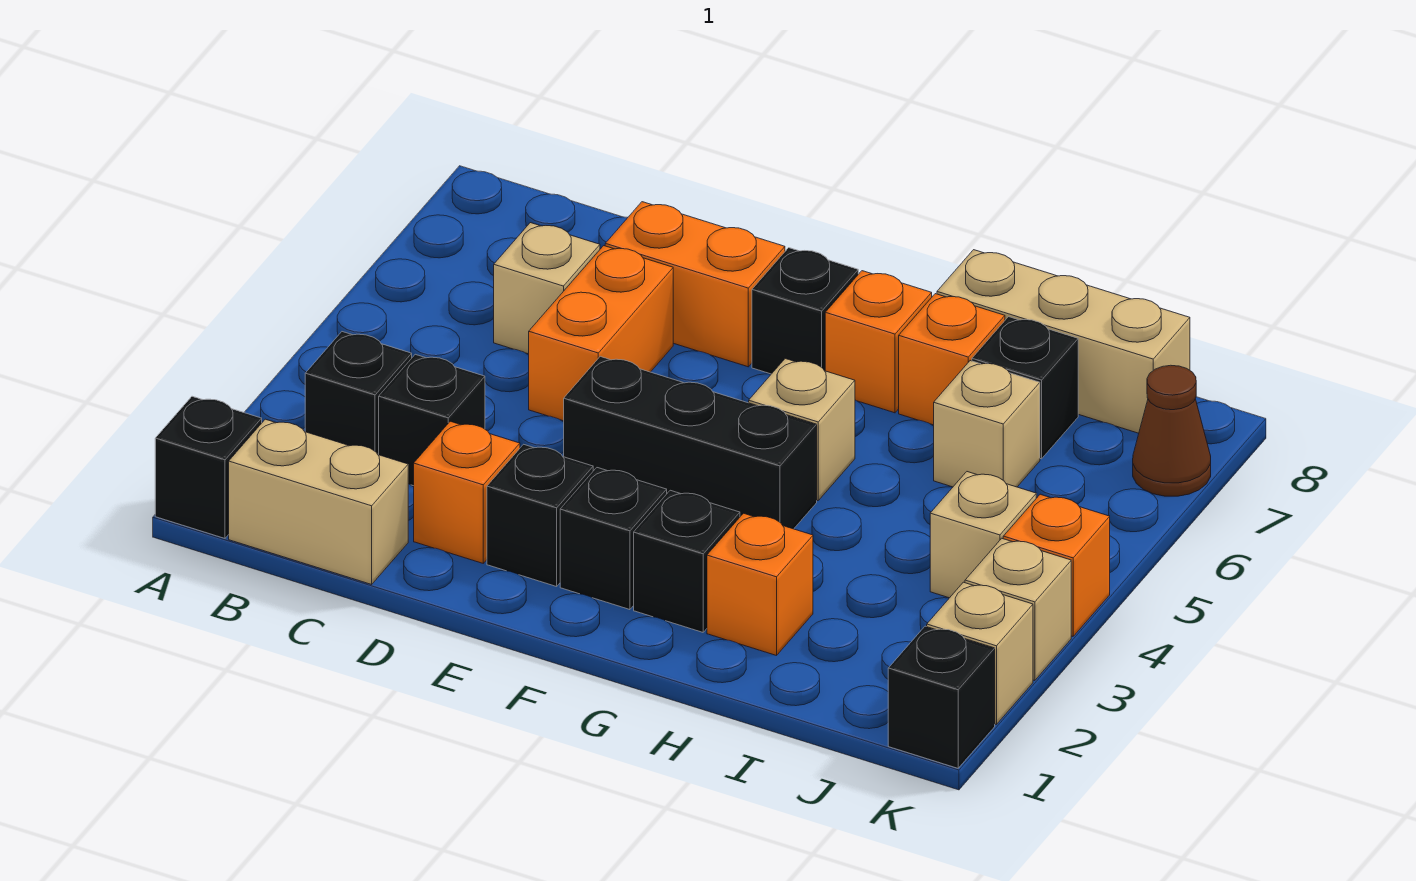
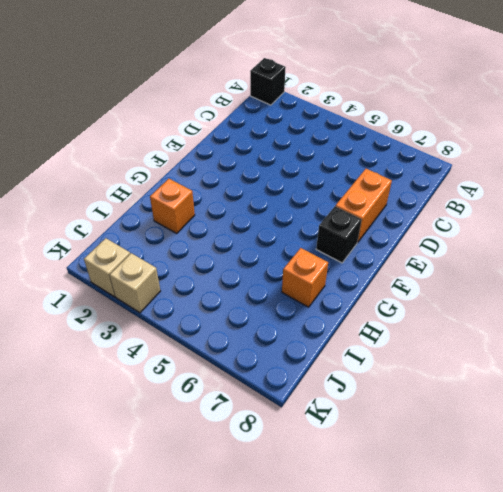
none -> tan 1x2 brick [229,419,408,584]
none -> black 1x1 brick [305,332,412,455]
none -> black 1x1 brick [379,354,485,486]

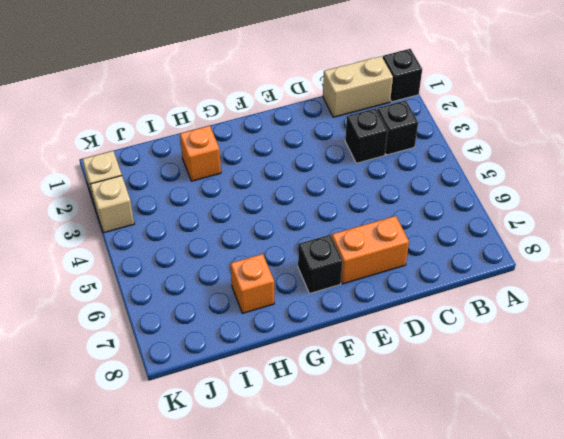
none -> tan 1x1 brick [494,223,600,354]
none -> orange 1x1 brick [414,421,520,563]
none -> orange 1x2 brick [529,246,673,421]

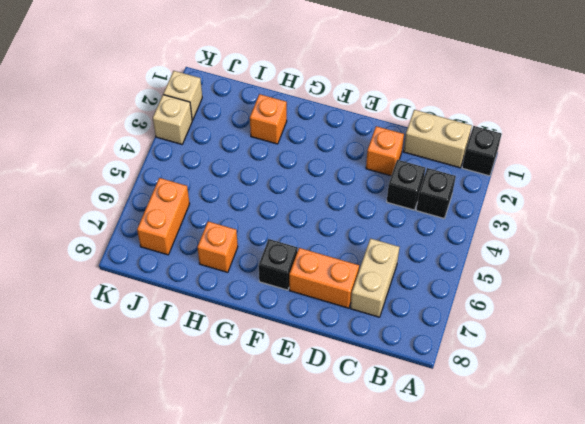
tan 1x2 brick [350,238,399,317] -> tan 1x1 brick [494,223,600,354]
orange 1x2 brick [137,178,190,255] -> orange 1x2 brick moved to [529,246,673,421]
none -> black 1x1 brick [487,444,593,587]
none -> black 1x3 brick [564,356,817,529]
none -> black 1x1 brick [560,468,667,610]

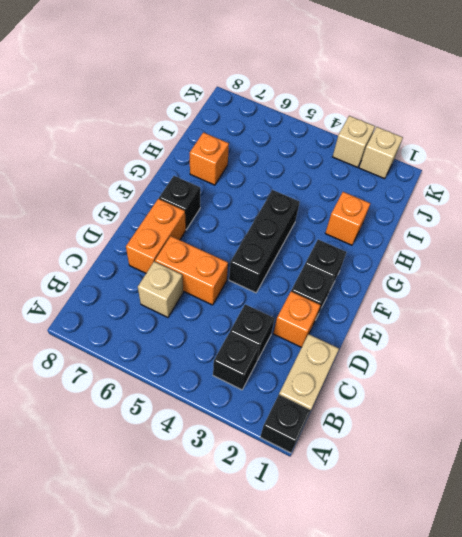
none -> black 1x1 brick [634,490,740,632]
none -> tan 1x1 brick [749,359,855,501]
none -> orange 1x1 brick [825,271,932,413]

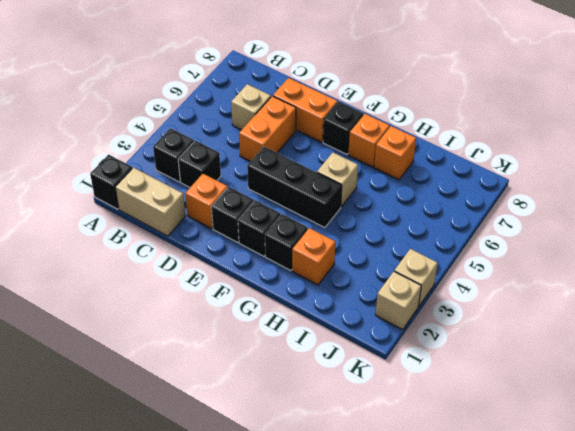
none -> tan 1x3 brick [937,250,1190,433]
none -> tan 1x1 brick [934,361,1040,487]
none -> black 1x1 brick [972,317,1078,459]

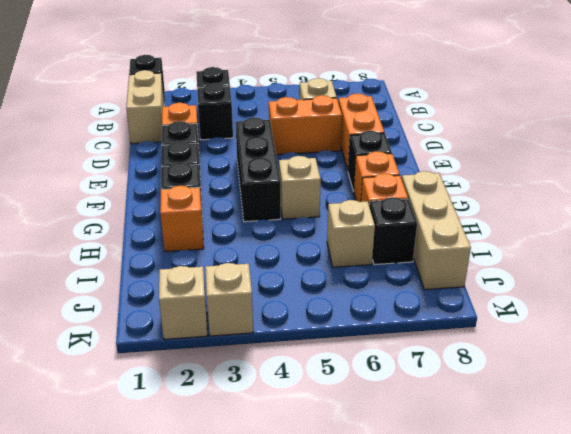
none -> tan 1x1 brick [930,472,1036,598]
none -> black 1x1 brick [888,626,995,768]
none -> orange 1x1 brick [1003,494,1110,636]

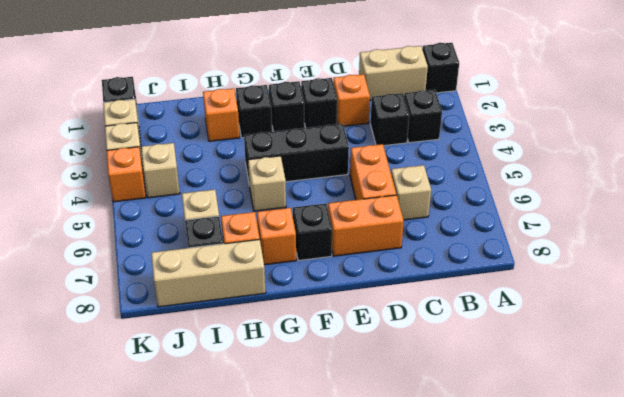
none -> brown 1x1 cone [1133,365,1211,496]

